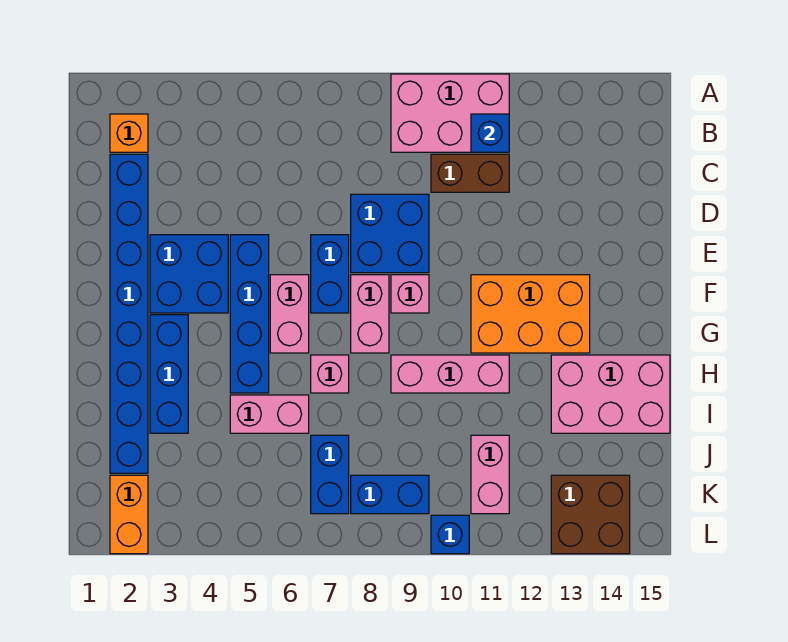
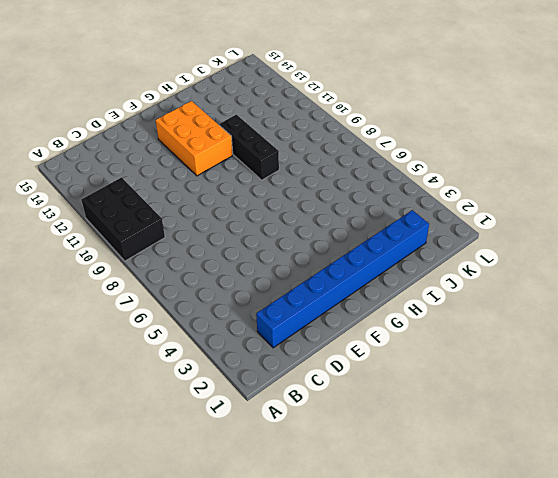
black 2x3 brick [81,177,165,261] -> pink 2x3 brick [391,74,509,152]
black 1x3 brick [219,115,279,180] -> pink 1x3 brick [391,355,509,393]
none -> orange 1x1 brick [110,114,148,152]
none -> brown 1x2 brick [431,154,509,192]
none -> blue 2x2 brick [351,194,429,273]

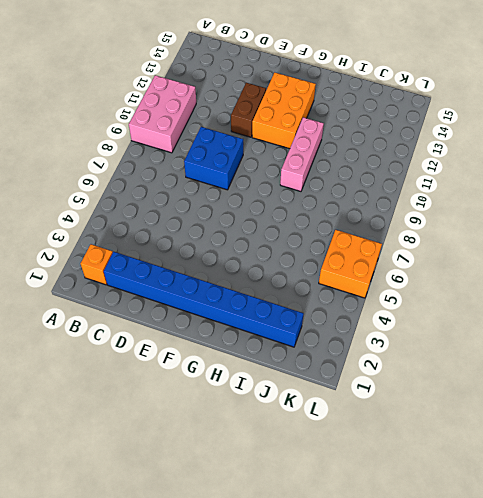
brown 1x2 brick [231,83,266,137] -> brown 1x2 brick moved to [431,154,509,192]
orange 2x2 brick [319,230,382,298] -> none
none -> blue 2x2 brick [150,235,228,313]
none -> blue 1x4 brick [230,235,269,393]
none -> blue 1x2 brick [311,235,349,313]

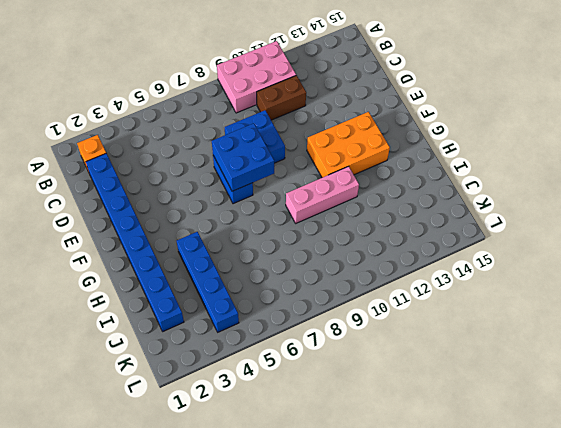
blue 2x2 brick [212,123,274,191] -> blue 2x2 brick moved to [150,235,228,313]
blue 1x4 brick [177,232,239,332] -> blue 1x4 brick moved to [230,235,269,393]
none -> pink 1x2 brick [270,275,309,353]
none -> pink 1x2 brick [351,275,389,353]
none -> pink 1x1 brick [391,275,429,313]

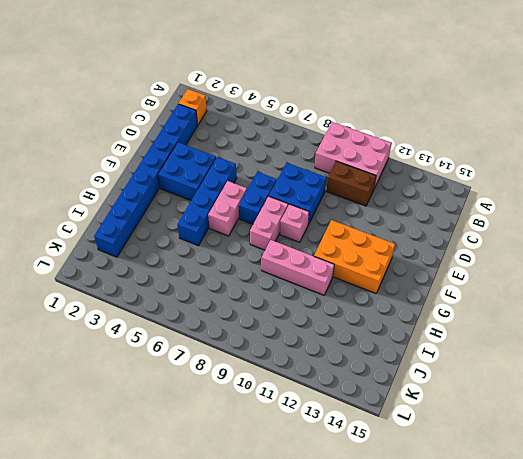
none -> blue 1x3 brick [150,315,188,433]
none -> pink 1x1 brick [311,355,349,393]
none -> pink 2x3 brick [551,355,670,433]

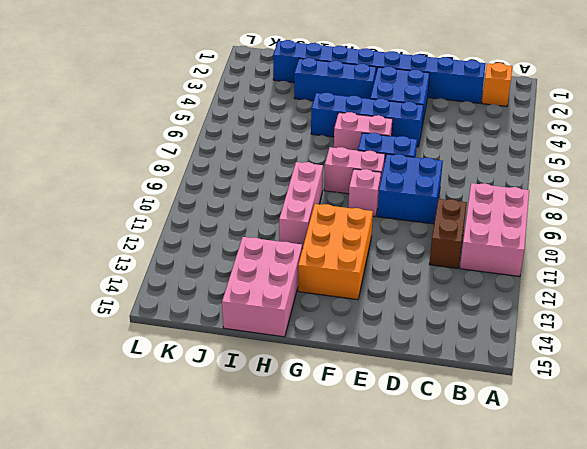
none -> pink 1x1 brick [311,355,349,393]
none -> pink 1x2 brick [230,395,309,433]
none -> blue 1x2 brick [311,435,349,514]

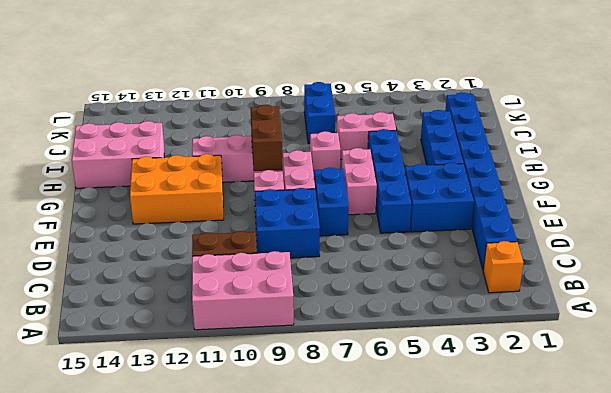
brown 1x2 brick [251,105,283,171] -> none
none -> pink 1x2 brick [471,435,509,514]
none -> orange 1x2 brick [110,475,148,554]
none -> blue 1x2 brick [351,475,429,514]

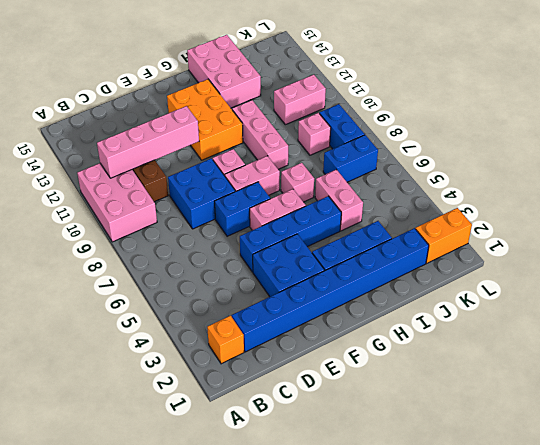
pink 1x4 brick [97,106,199,178] -> blue 1x1 brick [471,114,509,152]
pink 1x1 brick [298,113,331,155] -> none
none -> brown 2x2 brick [551,475,630,554]
none -> blue 1x1 brick [431,515,469,554]

